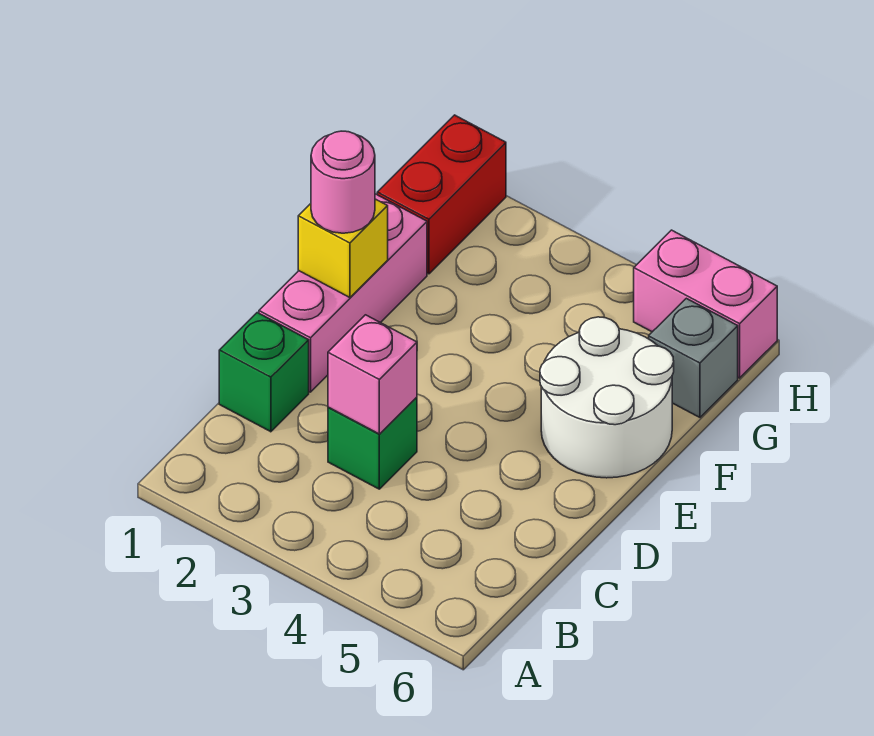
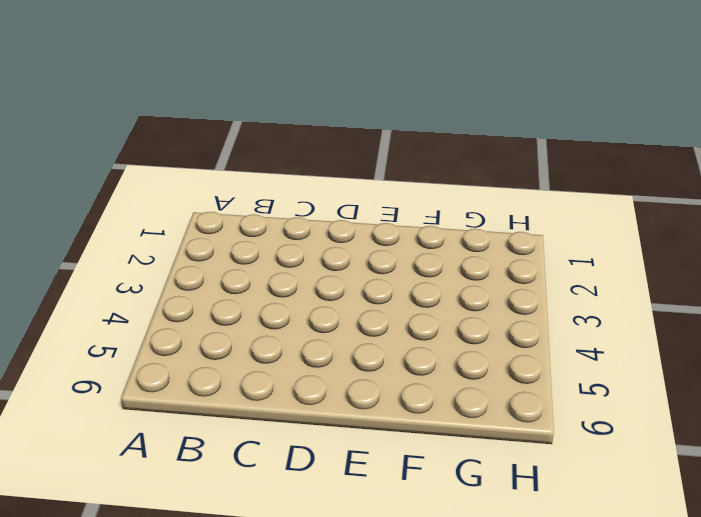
none -> green 1x1 brick [219,313,309,432]
none -> green 1x1 brick [328,397,417,489]

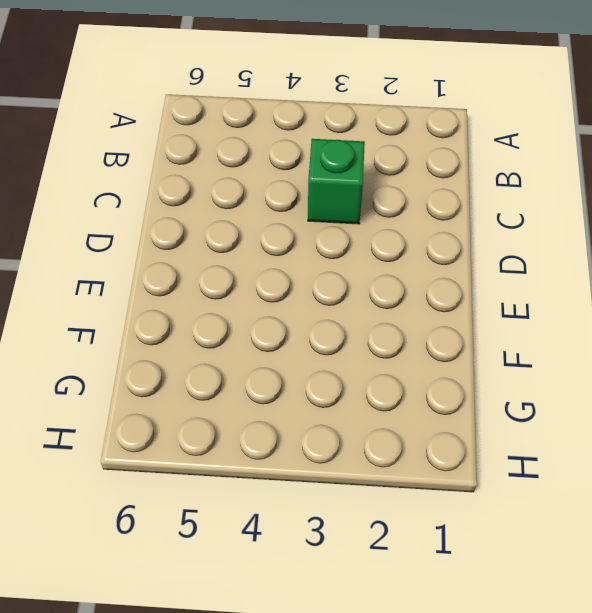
none -> green 1x1 brick [219,313,309,432]
none -> pink 1x3 brick [259,194,427,392]

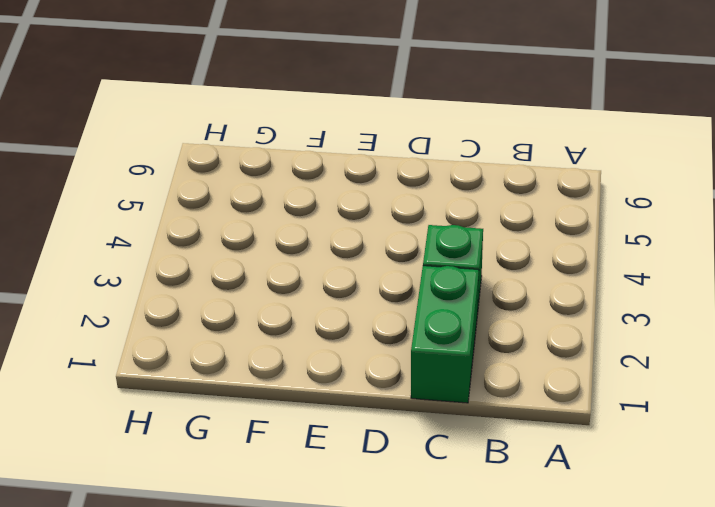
green 1x2 brick [411,266,479,403] -> green 1x1 brick [219,313,309,432]
none -> pink 1x3 brick [259,194,427,392]
none -> white 2x2 round brick [540,317,674,478]

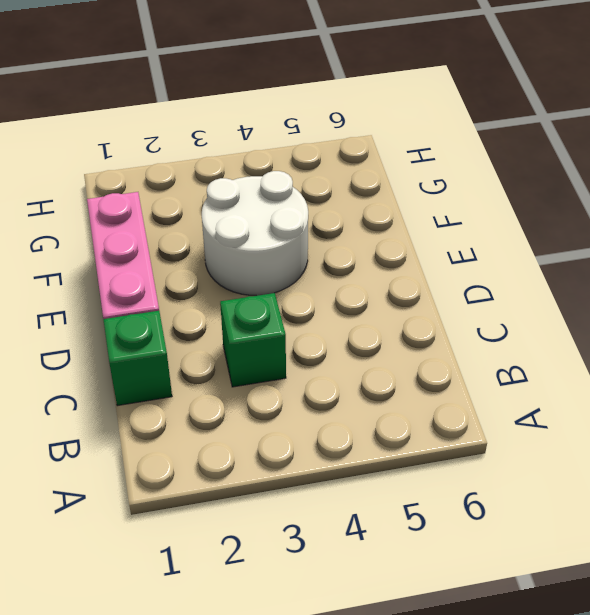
white 2x2 round brick [202,171,308,296] -> white 2x2 round brick moved to [540,317,674,478]
none -> red 1x2 brick [377,115,506,274]
none -> grey 1x1 brick [649,298,738,417]

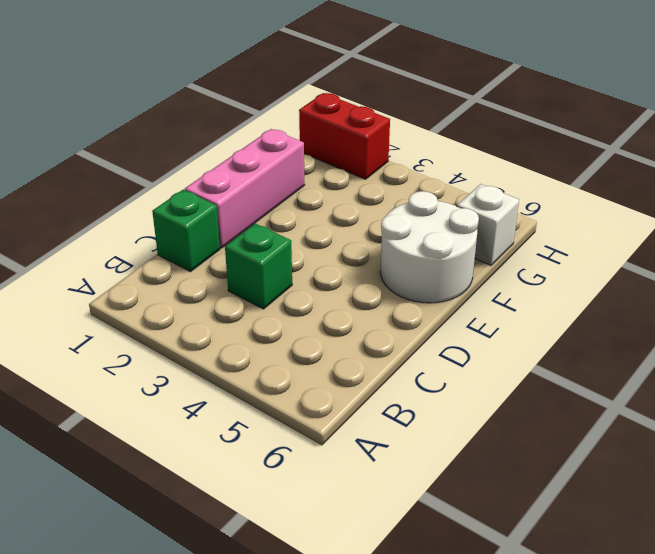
white 1x1 brick [457,184,519,265] -> grey 1x1 brick [649,298,738,417]
red 1x2 brick [299,93,390,179] -> red 1x2 brick turned to [377,115,506,274]
none -> pink 1x2 brick [634,230,777,378]
none -> pink 1x1 brick [328,315,417,434]

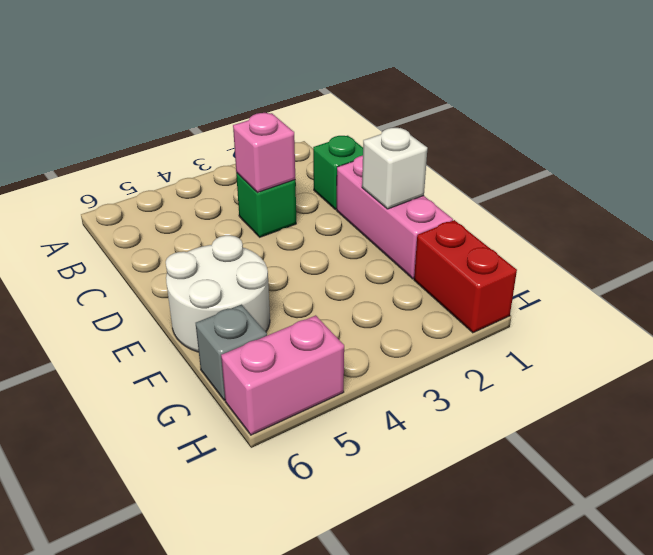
white 1x1 brick [362,128,427,209] -> yellow 1x1 brick [298,199,388,298]
none -> pink 1x1 round brick [311,131,375,233]

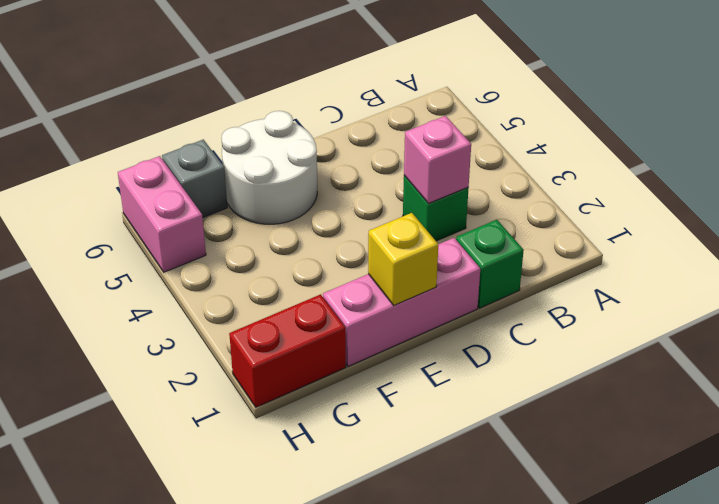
none -> pink 1x1 round brick [311,131,375,233]

